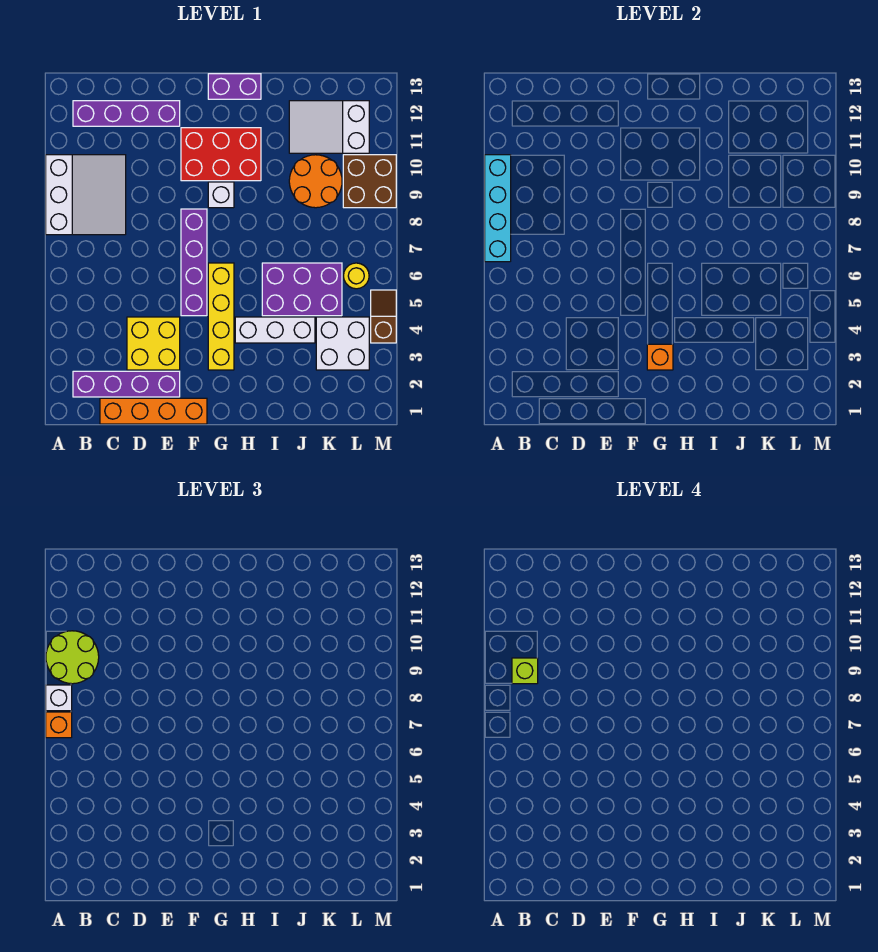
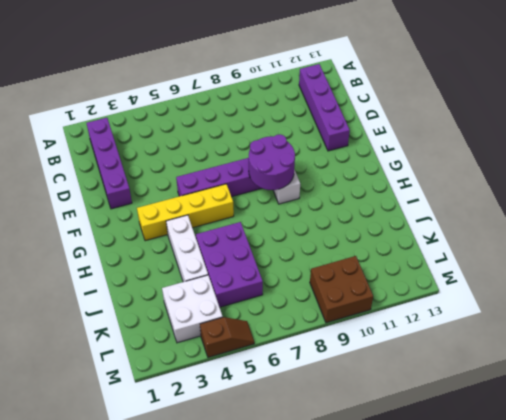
purple 2x2 round brick [249,134,295,190] -> none
none -> white 3x3 slope [46,155,126,235]
none -> orange 1x4 brick [100,398,207,424]
none -> yellow 2x2 brick [127,317,180,370]

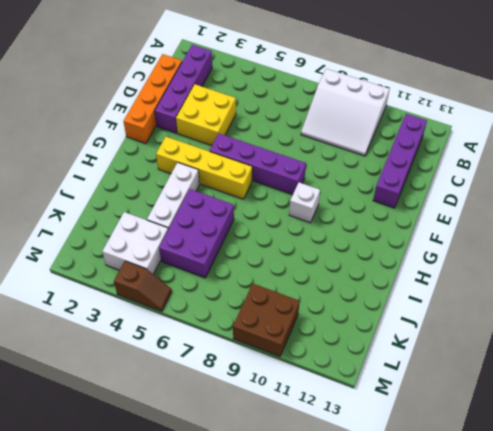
none -> red 2x3 brick [181,128,261,181]
none -> purple 1x2 brick [208,74,261,99]
none -> orange 2x2 round brick [289,155,342,208]

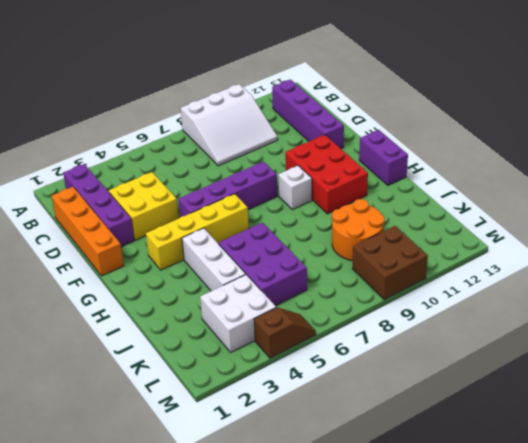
none -> white 2x3 slope [289,101,369,153]
none -> yellow 1x1 round brick [344,263,369,289]
none -> cyan 1x4 brick [485,155,511,262]

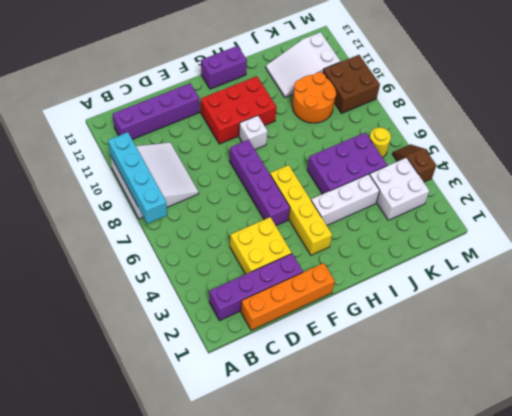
none -> orange 1x1 brick [647,344,673,370]
none -> orange 1x1 brick [46,712,72,738]
none -> white 1x1 brick [46,685,72,711]

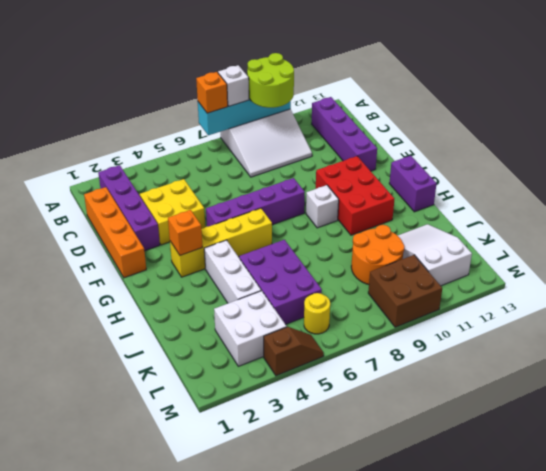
none -> lime 1x1 brick [512,658,538,684]

